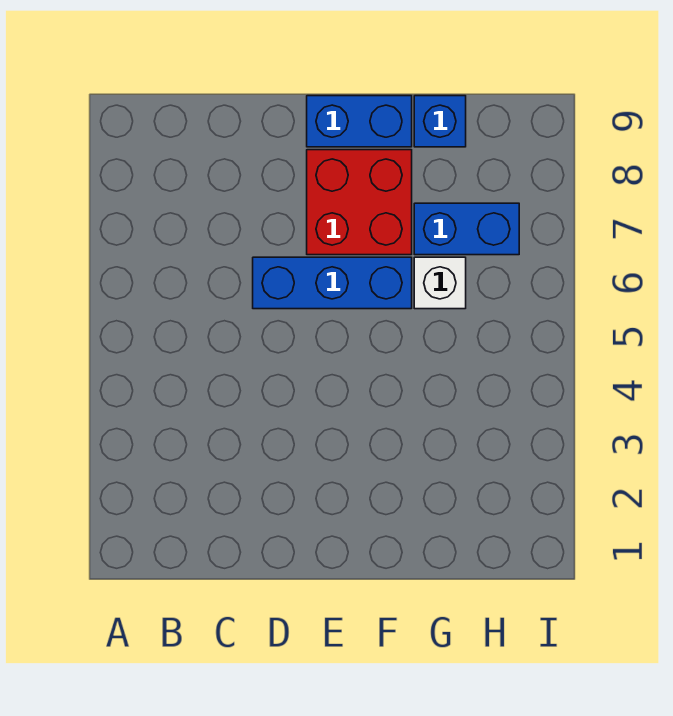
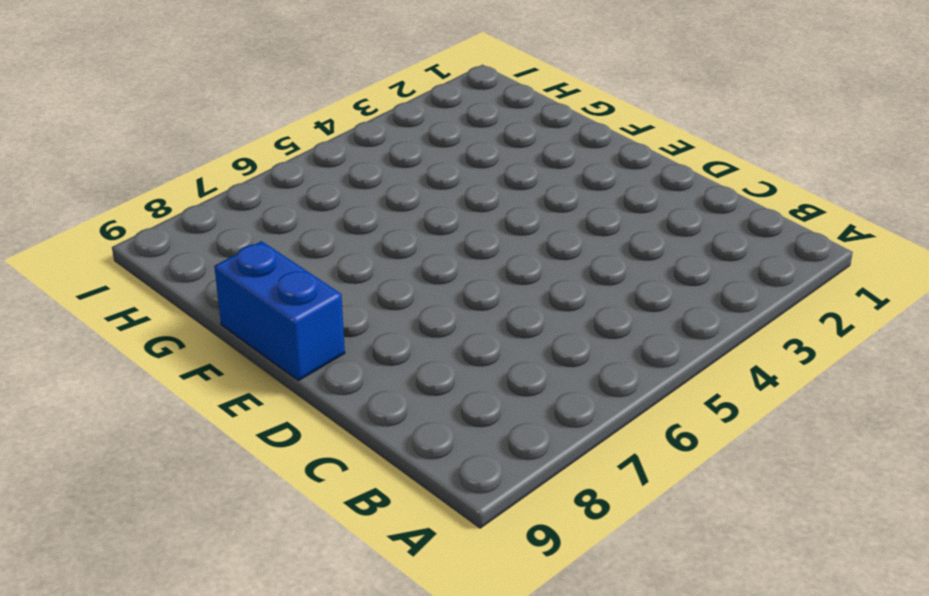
none -> blue 1x3 brick [253,257,412,309]
none -> red 2x2 brick [307,150,412,255]

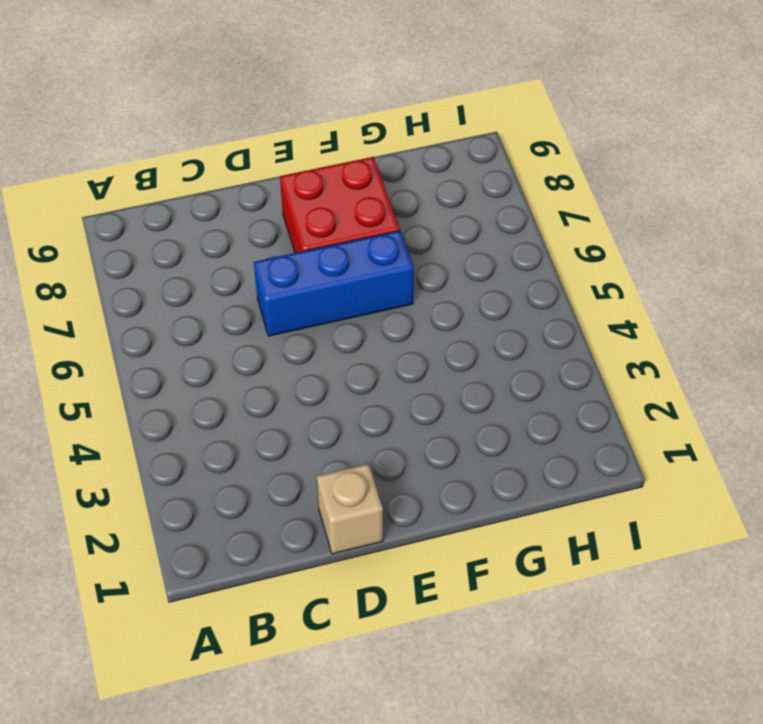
tan 1x1 brick [317,464,383,554] -> none
none -> blue 1x2 brick [307,96,412,147]
none -> white 1x1 brick [414,257,466,309]

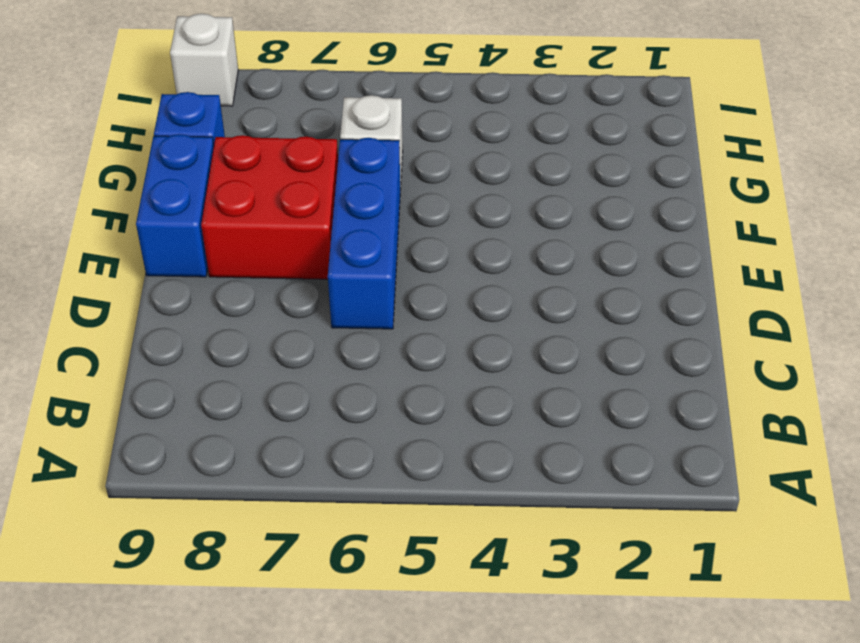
white 1x1 brick [170,14,238,106] -> none
none -> blue 1x2 brick [414,203,519,255]

